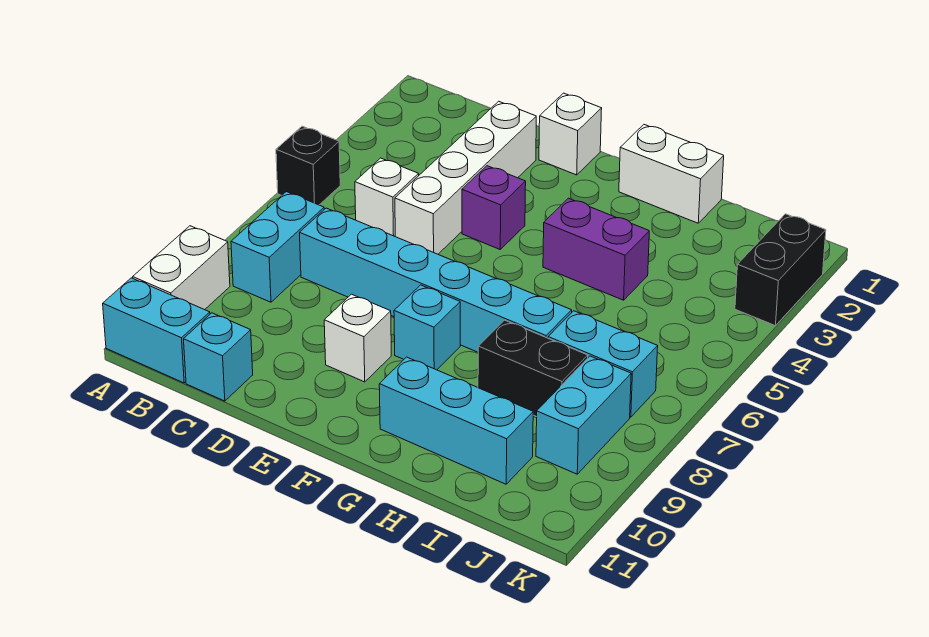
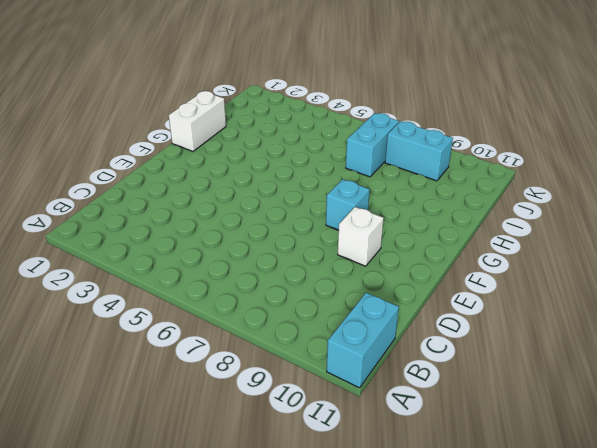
none -> black 1x1 brick [276,126,340,205]
none -> white 1x2 brick [133,226,230,310]
none -> cyan 1x2 brick [231,192,324,302]

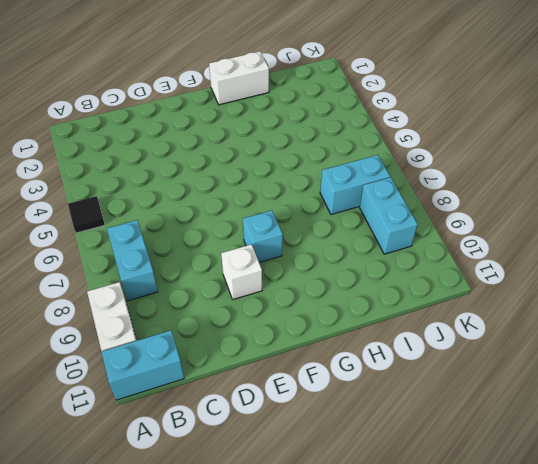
black 1x1 tile [68,196,105,233] -> black 1x1 brick [276,126,340,205]
none -> white 1x1 brick [355,158,419,236]
none -> cyan 1x6 brick [300,208,572,352]
none -> cyan 1x1 brick [184,313,253,401]

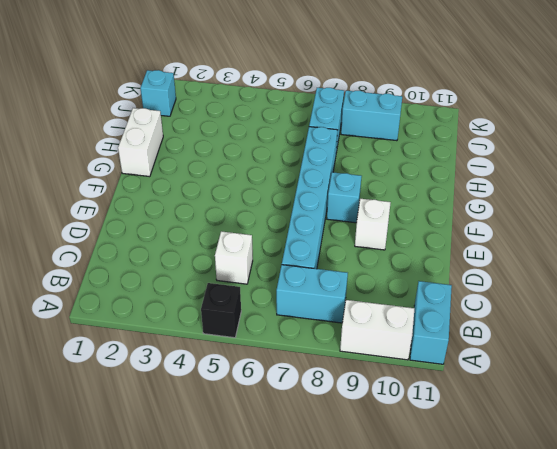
cyan 1x1 brick [140,70,176,116] -> cyan 1x1 brick moved to [184,313,253,401]
none -> white 1x4 brick [395,101,536,254]
none -> white 1x1 brick [539,93,602,175]
none -> purple 1x1 brick [462,166,526,249]

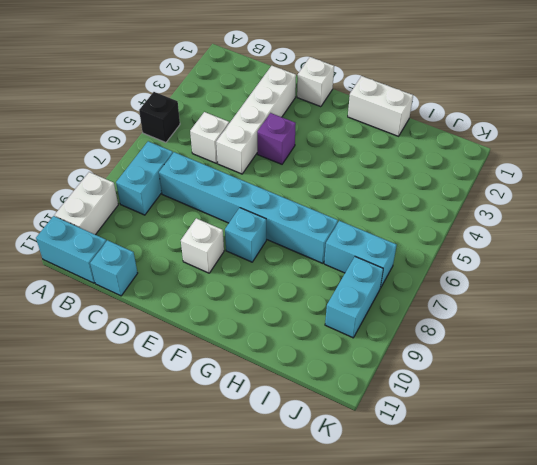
none -> purple 1x2 brick [543,198,649,300]
none -> cyan 1x3 brick [379,357,533,484]
none -> black 1x2 brick [478,320,588,417]

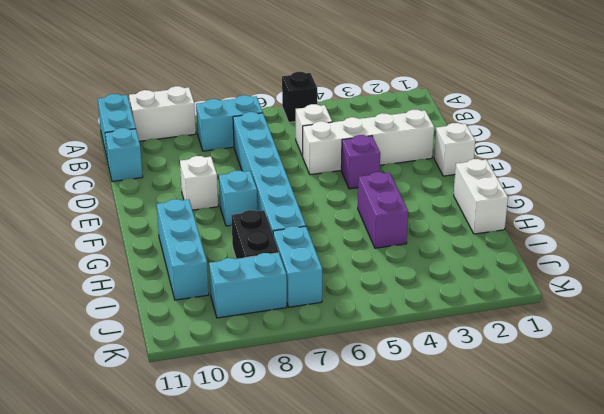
none -> black 1x2 brick [735,214,826,326]

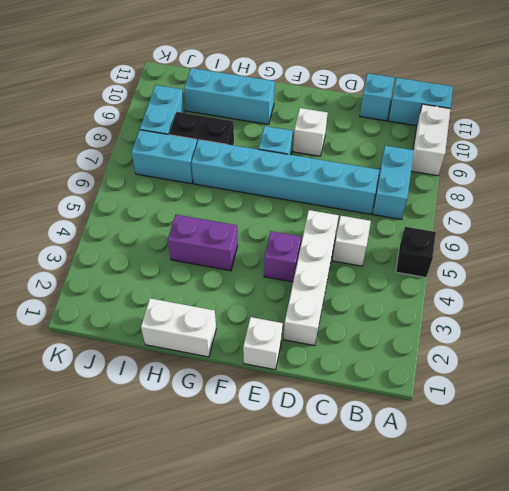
none -> black 1x2 brick [735,214,826,326]

